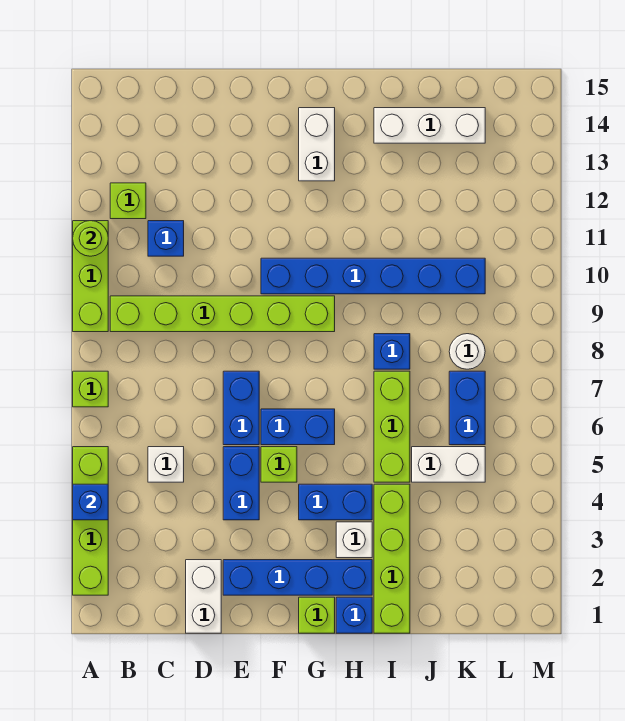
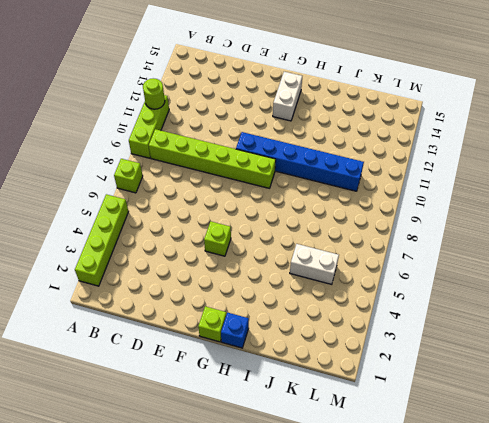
none -> lime 1x1 brick [110,183,146,219]
none -> white 1x1 brick [148,447,184,482]
none -> blue 1x1 brick [148,221,184,256]

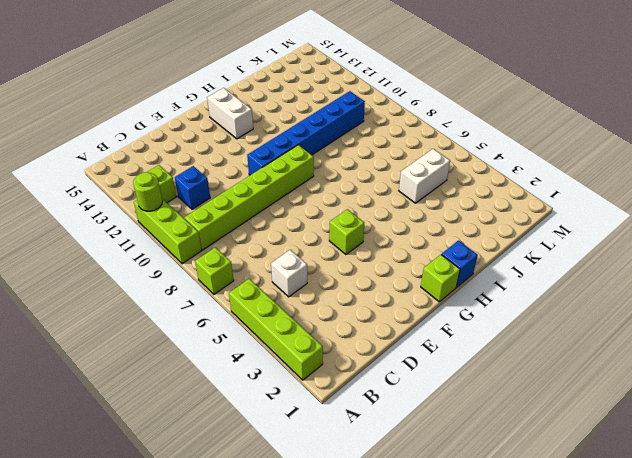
none -> white 1x2 brick [186,560,221,633]
none -> blue 1x4 brick [223,560,372,595]
none -> blue 1x2 brick [223,447,259,520]

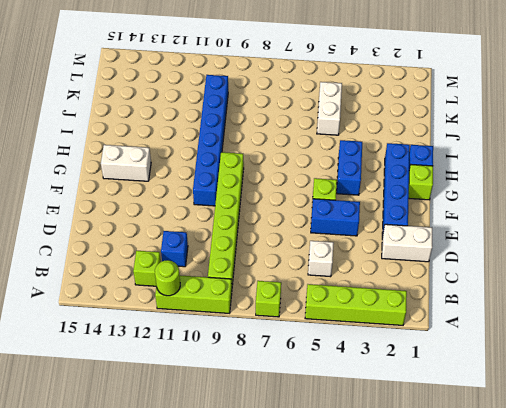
none -> blue 1x2 brick [223,371,259,445]
none -> blue 1x2 brick [261,409,335,445]
none -> white 1x1 brick [336,522,372,558]

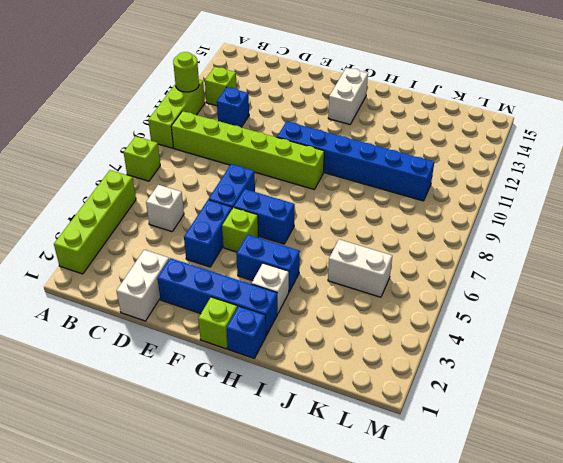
none -> lime 1x4 brick [374,484,410,633]
none -> lime 1x3 brick [374,371,410,482]
none -> blue 1x1 brick [374,334,410,369]

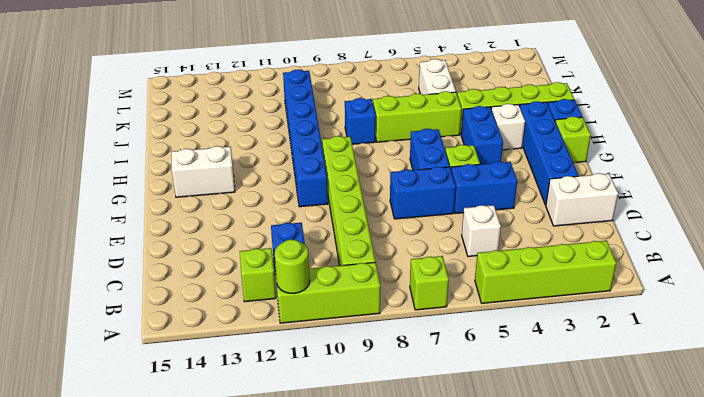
none -> white 1x3 brick [374,108,485,143]
none -> blue 1x2 brick [449,371,485,445]
none -> white 1x1 round brick [449,334,485,369]

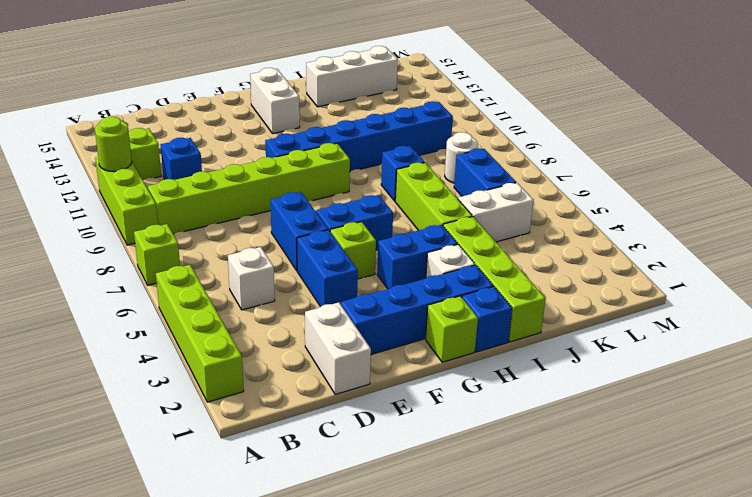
none -> blue 1x1 brick [73,484,108,520]

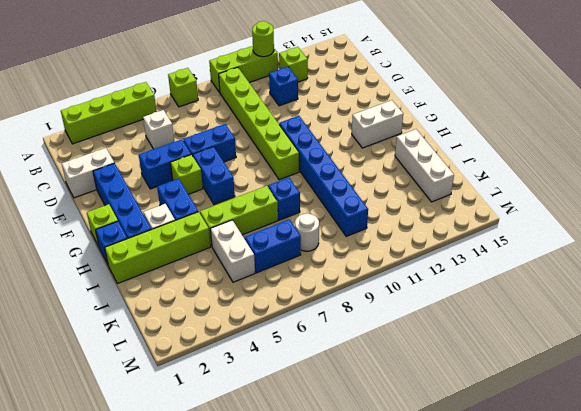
none -> blue 1x1 brick [73,484,108,520]

